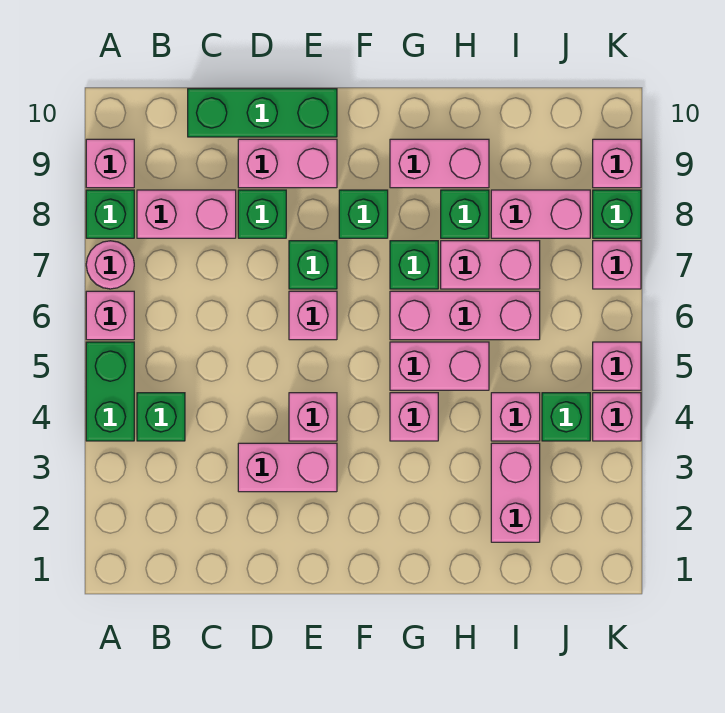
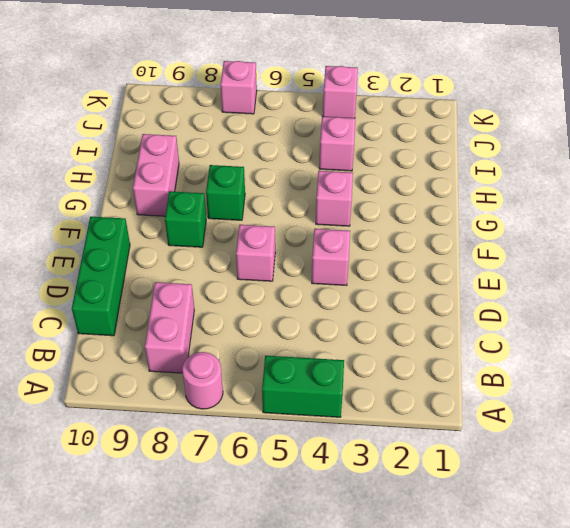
none -> pink 1x1 brick [86,291,134,340]
none -> green 1x1 brick [86,190,134,238]
none -> pink 1x1 brick [86,139,134,188]
none -> green 1x1 brick [137,393,185,441]

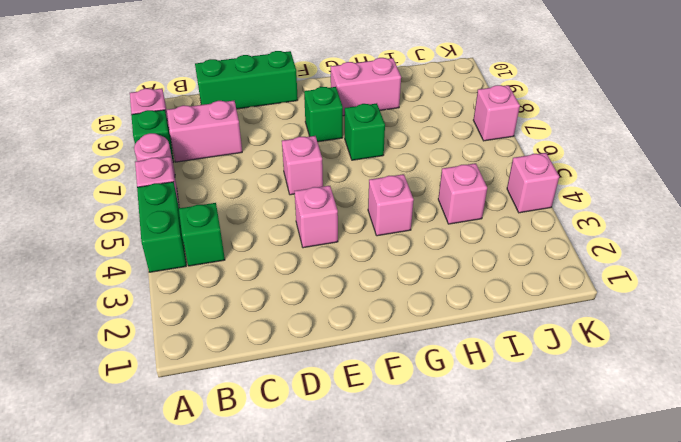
none -> pink 1x2 brick [238,443,337,492]
none -> green 1x1 brick [238,190,286,238]
none -> pink 1x2 brick [238,139,337,188]
none -> green 1x1 brick [289,241,337,289]

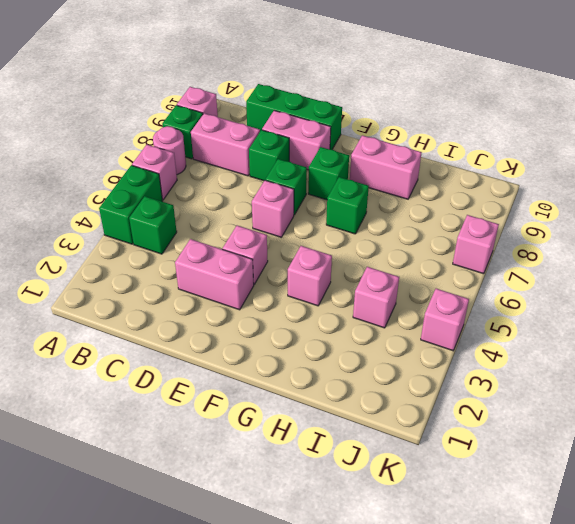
none -> pink 1x2 brick [390,342,489,390]
none -> pink 1x3 brick [390,291,540,340]
none -> pink 1x2 brick [441,241,540,289]
none -> green 1x1 brick [441,190,489,238]

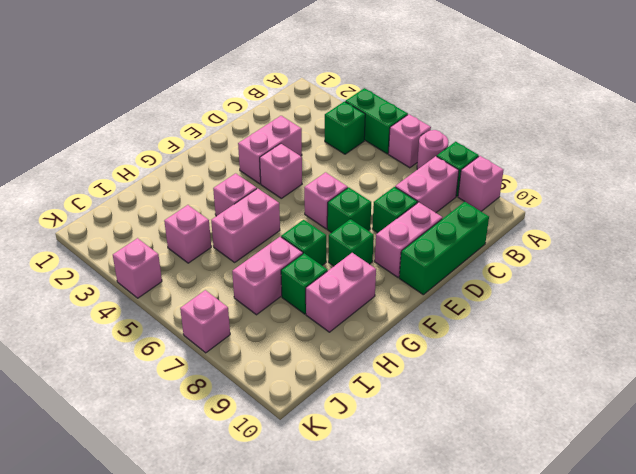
none -> pink 1x3 brick [390,291,540,340]
none -> pink 1x2 brick [491,443,540,542]
none -> pink 1x2 brick [491,190,590,238]
none -> green 1x1 brick [542,393,590,441]

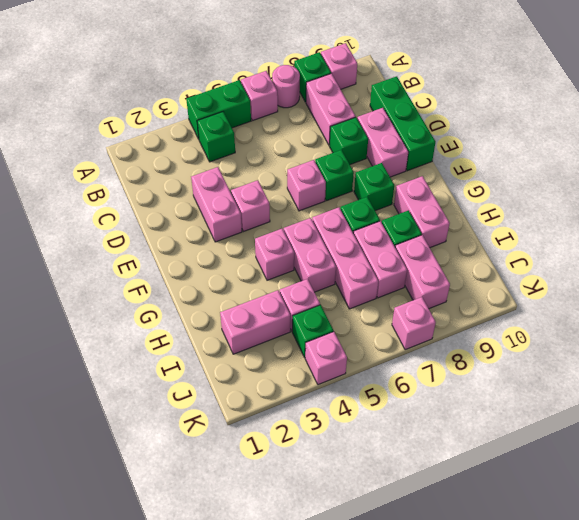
none -> pink 1x1 brick [593,342,641,390]
none -> green 1x1 brick [593,190,641,238]
none -> pink 1x1 brick [593,139,641,188]

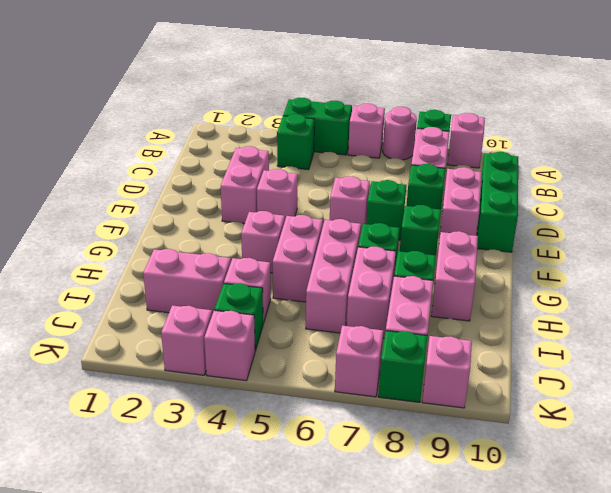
pink 1x1 brick [161,305,212,375] -> pink 1x1 brick moved to [593,342,641,390]

